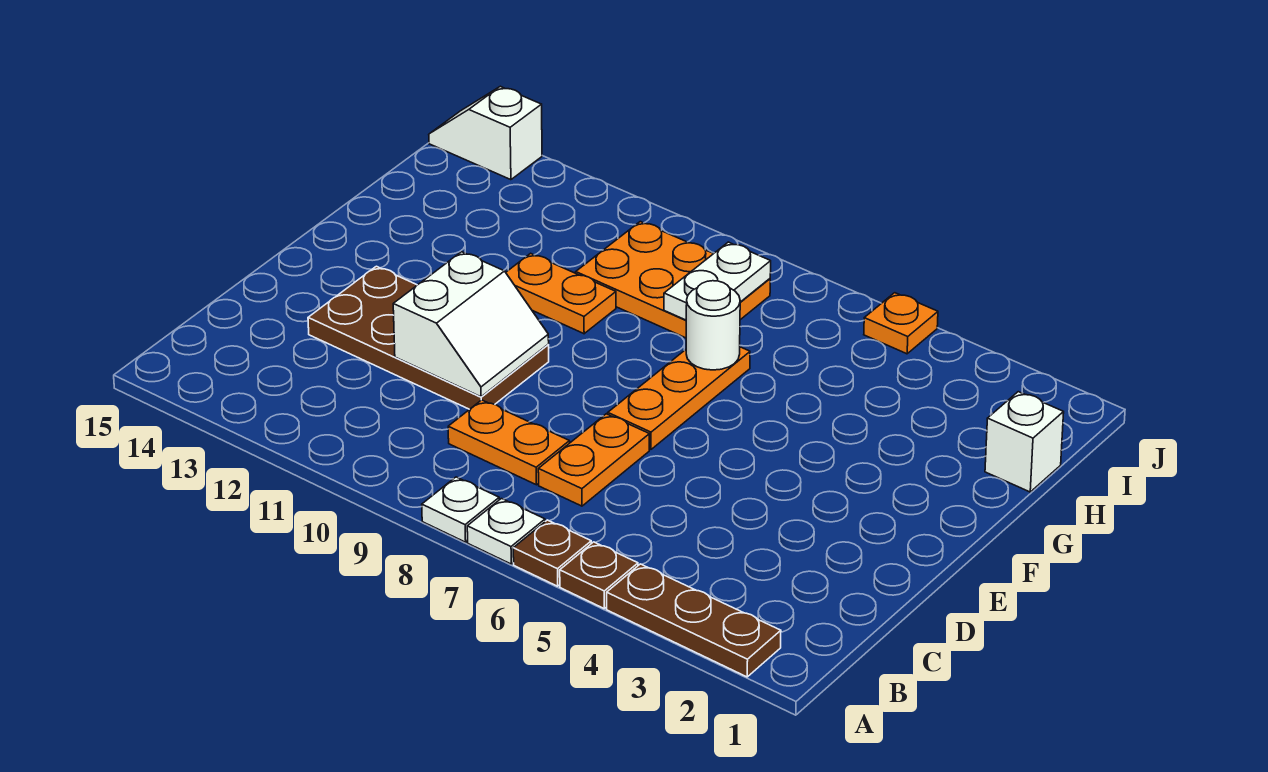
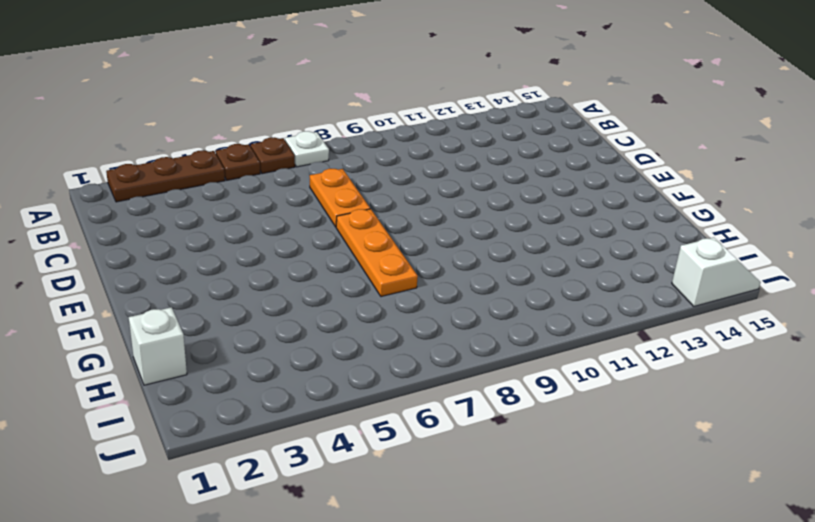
none -> white 1x1 plate [422,477,499,542]
none -> orange 1x2 plate [448,400,570,485]
none -> brown 2x4 plate [308,266,549,409]

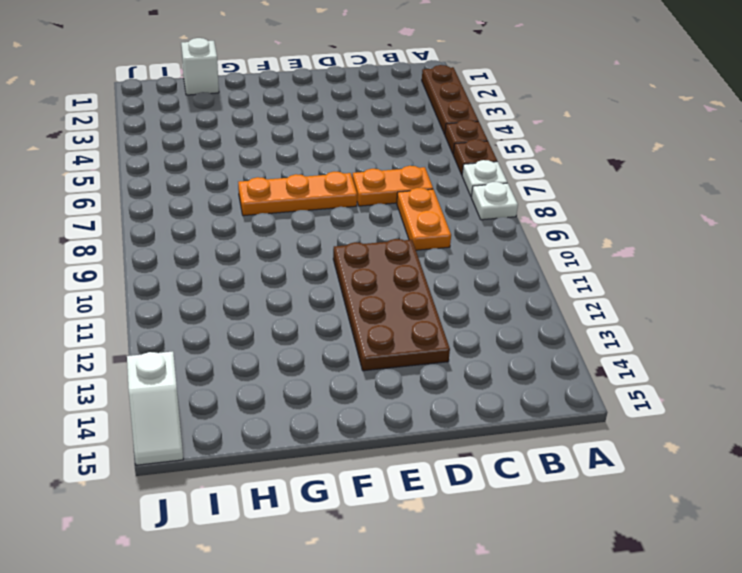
none -> orange 1x2 plate [506,253,616,334]
none -> orange 2x3 plate [576,222,770,338]
none -> orange 1x1 plate [864,293,938,354]

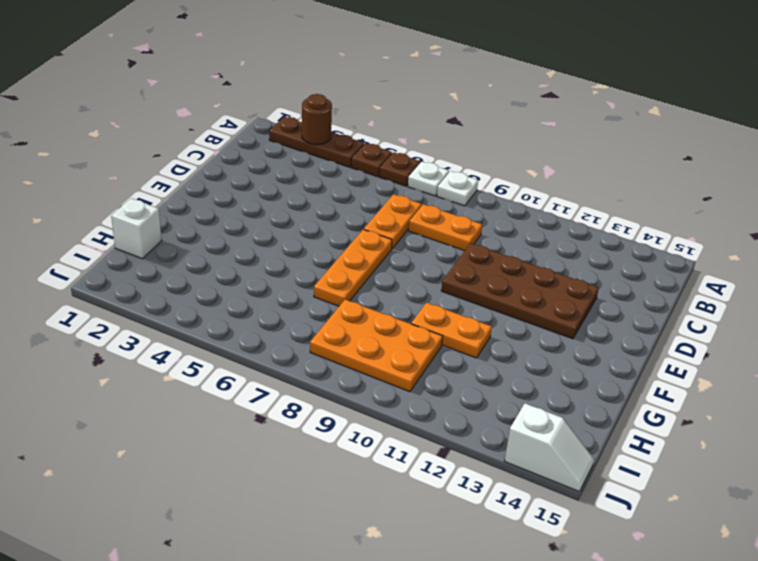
brown 1x1 round brick [302,94,332,145] -> none
none -> orange 1x1 plate [864,293,938,354]
none -> white 2x2 slope [393,252,549,397]
none -> white 1x1 round brick [686,281,740,370]

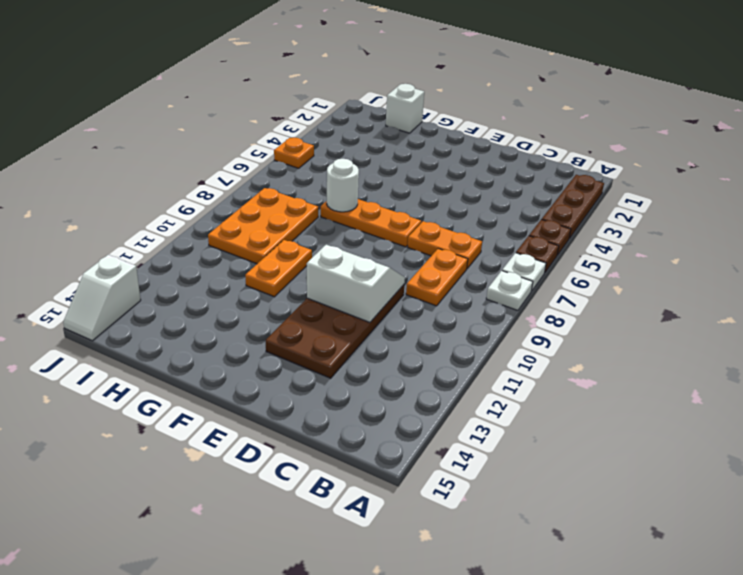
none -> white 1x2 plate [664,242,771,320]

